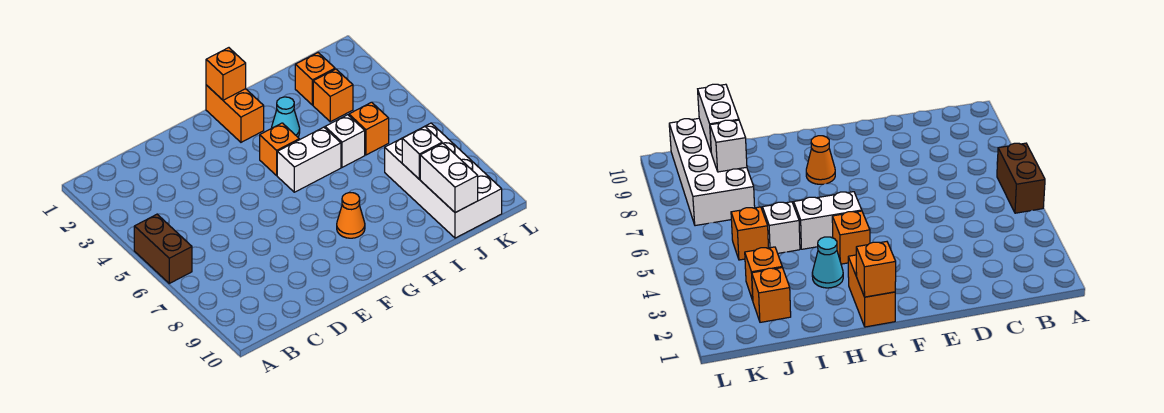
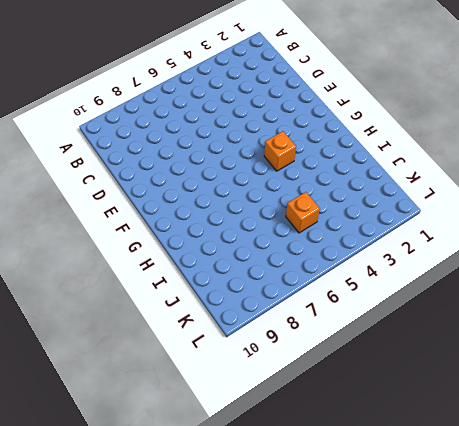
none -> brown 1x2 brick [134,214,192,283]
none -> orange 1x2 brick [206,85,264,142]
none -> white 1x2 brick [277,127,341,192]

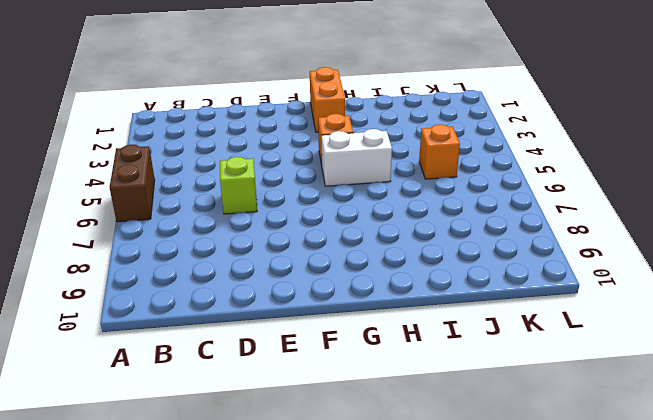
lime 1x1 brick [220,157,257,214] -> none
none -> orange 1x1 cone [337,193,365,238]
none -> cyan 1x1 cone [272,97,300,137]
none -> white 1x1 brick [325,115,365,167]

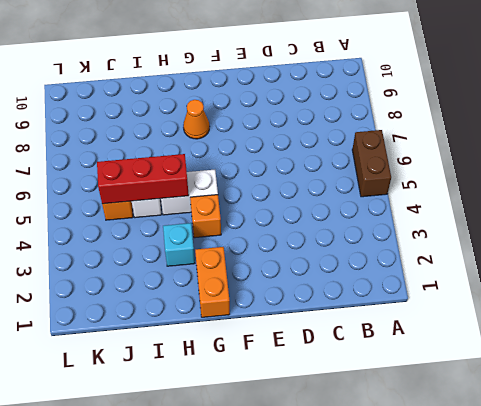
cyan 1x1 brick [163,223,195,266] -> cyan 1x1 cone [272,97,300,137]
red 1x3 brick [97,154,189,204] -> none
none -> orange 1x1 brick [295,53,335,105]
none -> orange 1x1 brick [313,69,353,122]
none -> white 2x4 brick [385,123,502,238]

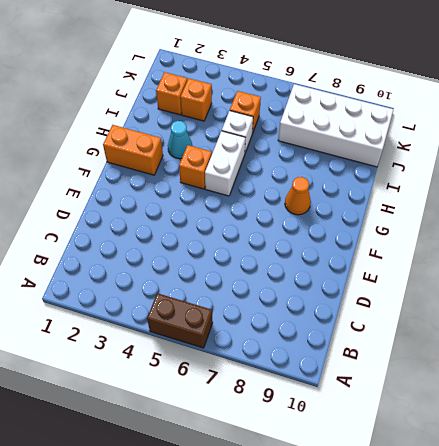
none -> orange 1x1 brick [206,48,246,100]
none -> white 1x1 brick [402,127,442,179]
none -> white 1x2 brick [420,143,478,213]

